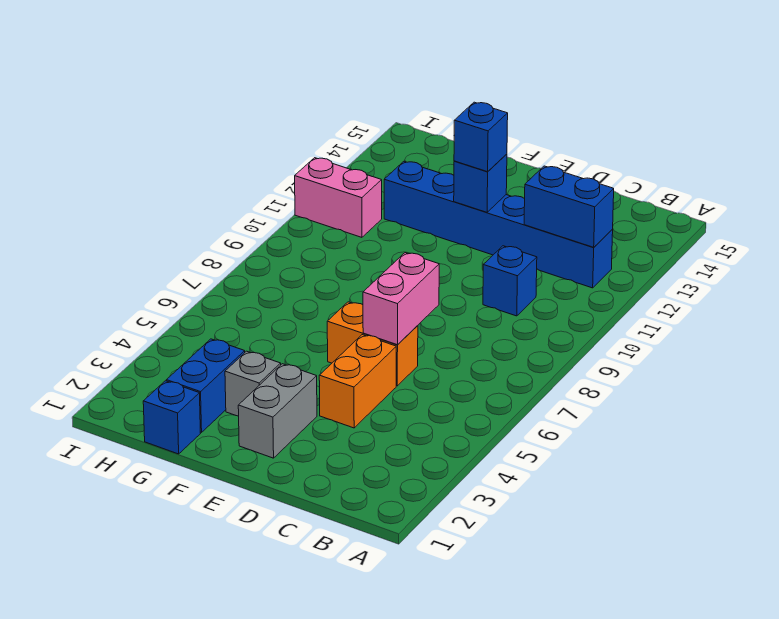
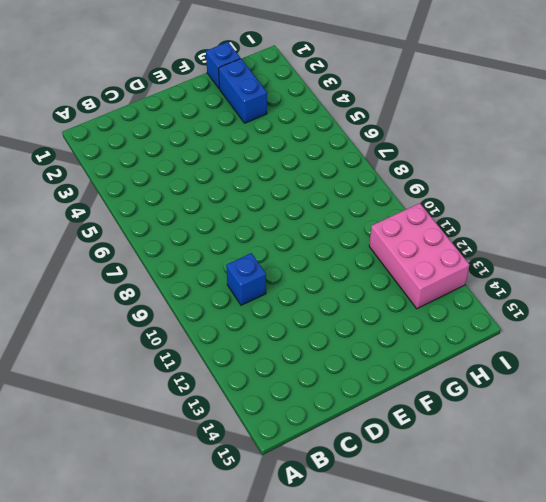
pink 2x3 brick [369,203,469,309] -> pink 1x2 brick [295,158,382,237]
none -> blue 1x6 brick [384,161,613,288]
none -> orange 1x2 brick [319,335,396,428]
none -> orange 1x2 brick [327,302,418,386]

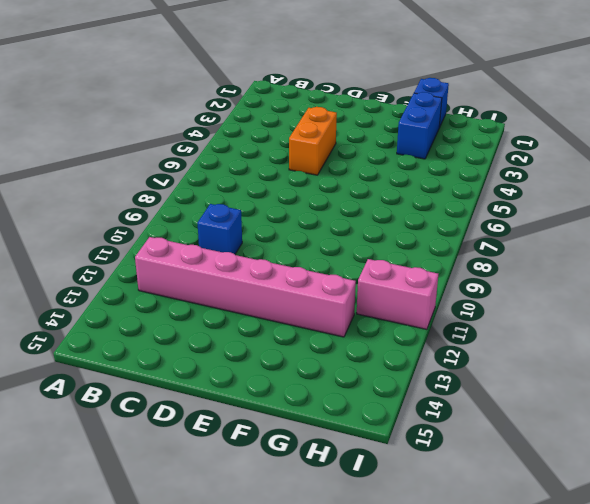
pink 1x6 brick [135,237,356,337] -> blue 1x6 brick [384,161,613,288]
none -> orange 1x2 brick [327,302,418,386]
none -> grey 1x2 brick [238,364,317,458]
none -> grey 1x1 brick [225,351,281,416]

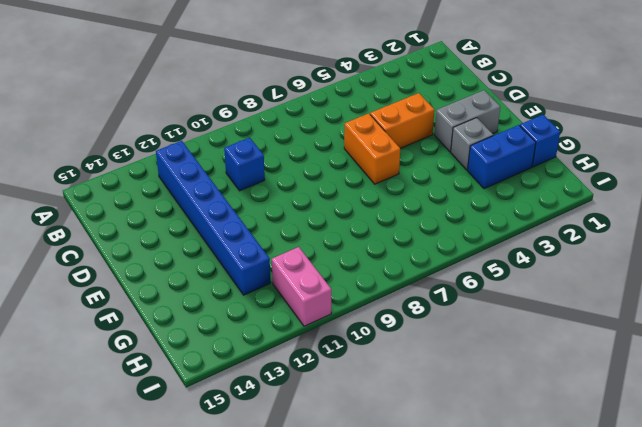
none -> blue 1x2 brick [524,166,614,247]
none -> pink 1x2 brick [363,252,439,345]
none -> blue 1x1 brick [454,154,507,212]

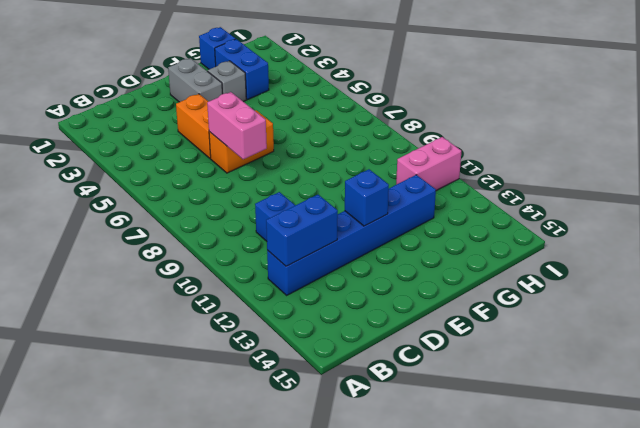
none -> blue 1x1 brick [454,102,508,172]

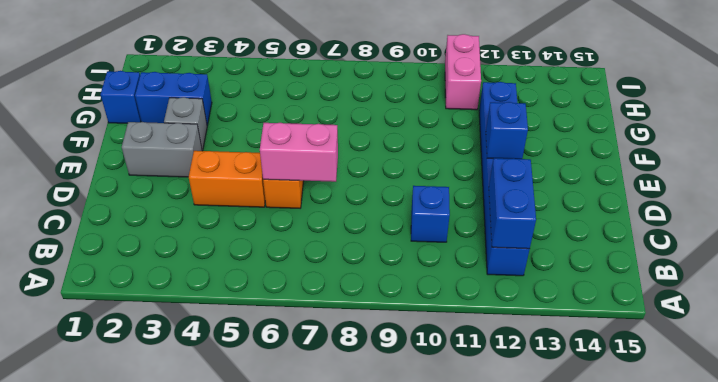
none -> blue 1x1 brick [454,102,508,172]

